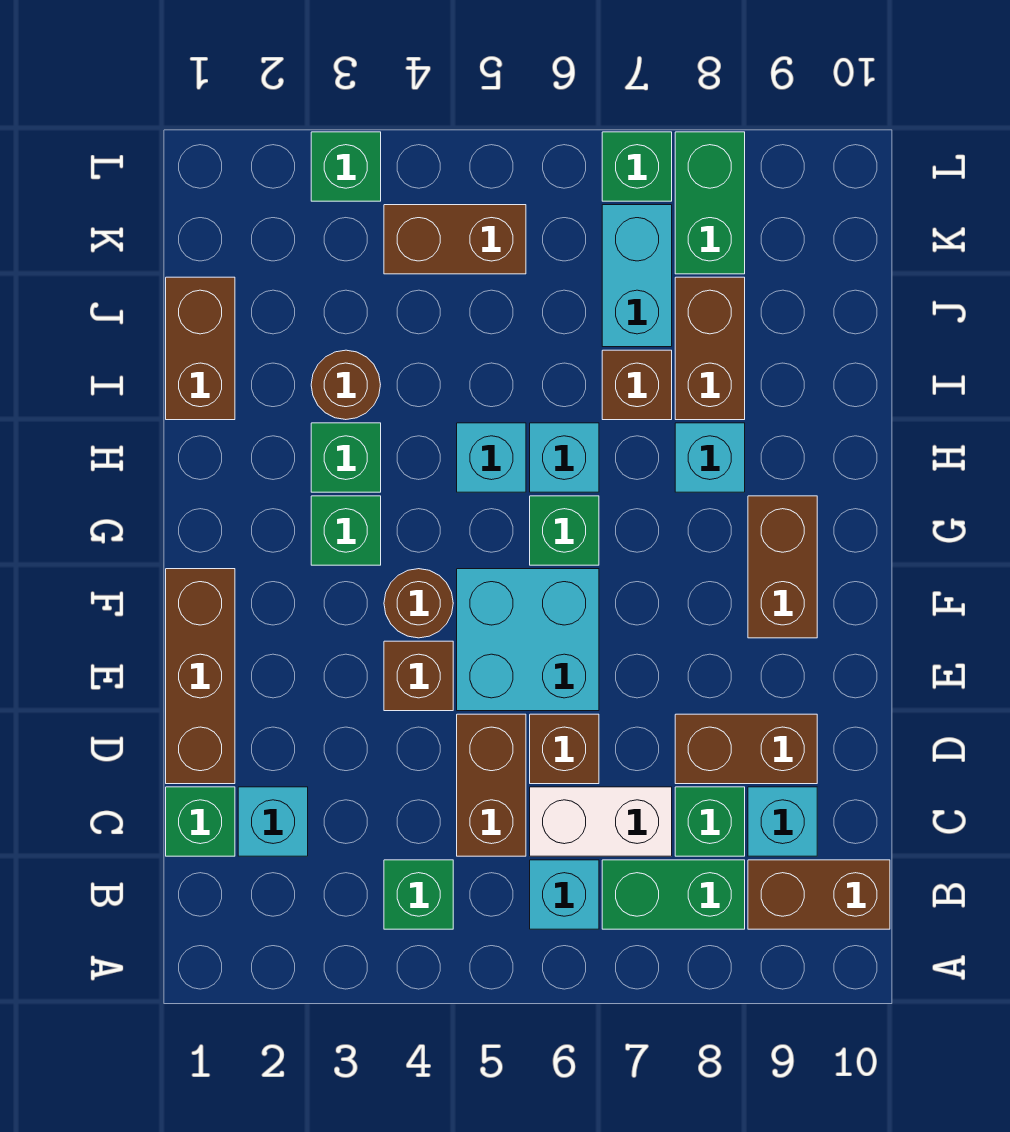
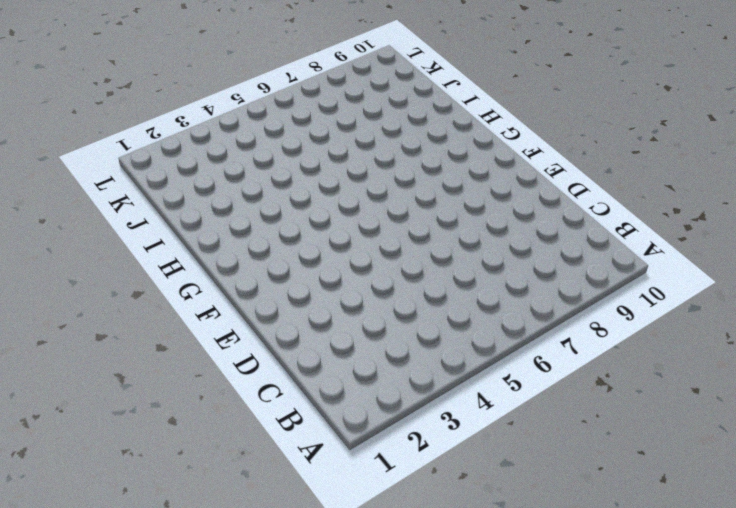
none -> green 1x1 brick [384,860,453,929]
none -> cyan 1x1 brick [530,860,599,929]
none -> green 1x2 brick [602,860,745,929]
none -> brown 1x2 brick [748,860,890,929]

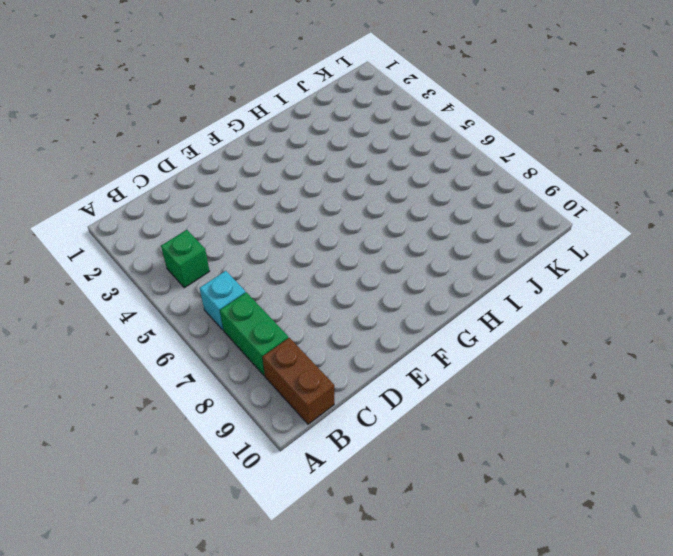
none -> green 1x1 brick [166,787,235,856]
none -> cyan 1x1 brick [238,787,308,856]
none -> brown 1x2 brick [457,714,526,856]
none -> white 1x2 brick [530,787,672,856]

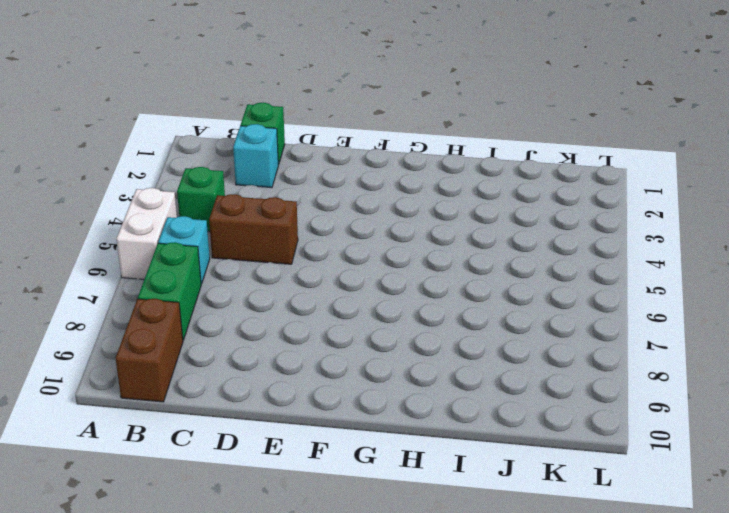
white 1x2 brick [116,188,177,279] -> white 1x2 brick moved to [530,787,672,856]
none -> green 1x1 brick [675,787,745,856]
none -> cyan 1x1 brick [748,787,817,856]
none -> brown 1x3 brick [166,569,235,784]
none -> brown 1x1 brick [530,714,599,784]

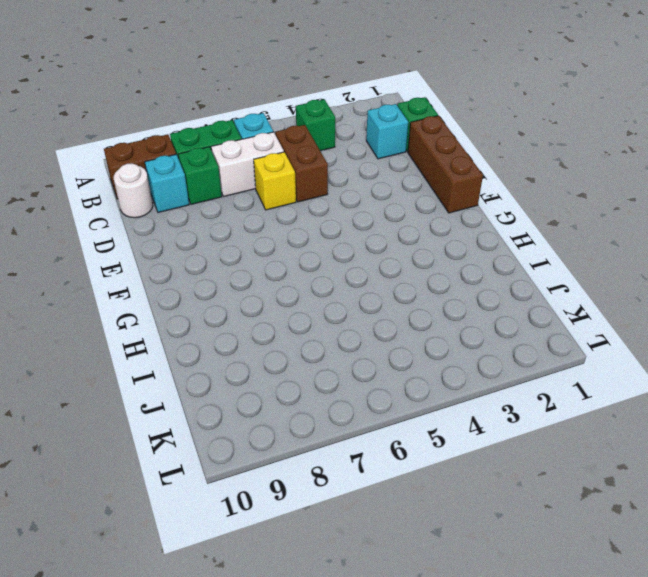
white 1x1 round brick [114,163,153,218] -> none
yellow 1x1 brick [254,152,296,210] -> brown 1x1 brick [530,714,599,784]
none -> brown 1x2 brick [675,714,817,784]
none -> brown 1x1 brick [384,641,453,711]
none -> cyan 2x2 brick [457,569,599,711]
none -> brown 1x1 round brick [384,569,453,638]

